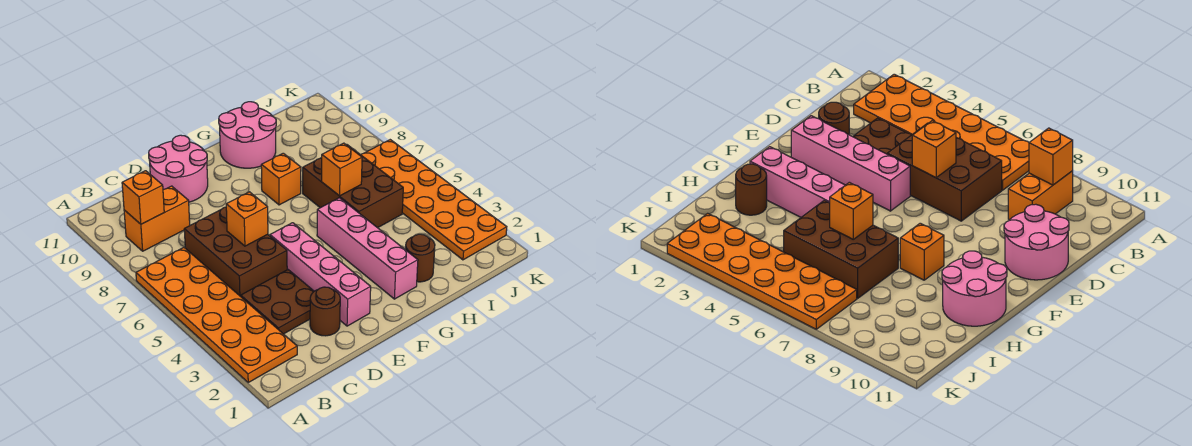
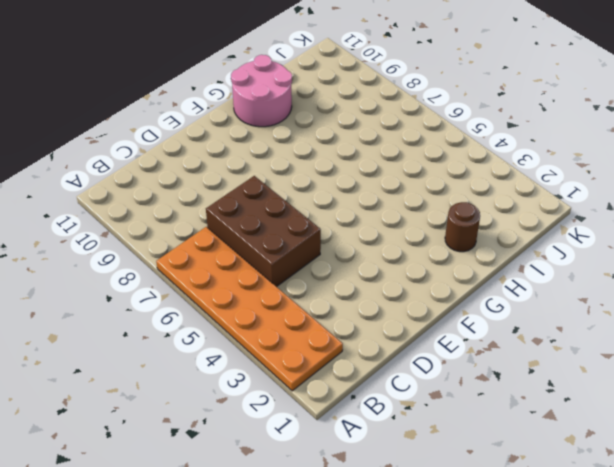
none -> orange 1x2 brick [124,186,190,251]
none -> brown 2x2 plate [241,270,314,334]
none -> brown 1x1 round brick [310,287,340,336]

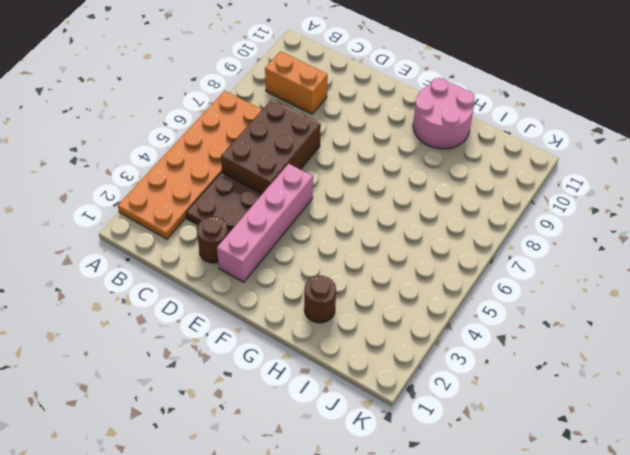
none -> pink 2x2 round brick [149,135,208,202]
none -> pink 1x4 brick [317,198,418,299]
none -> orange 1x1 brick [261,153,301,205]

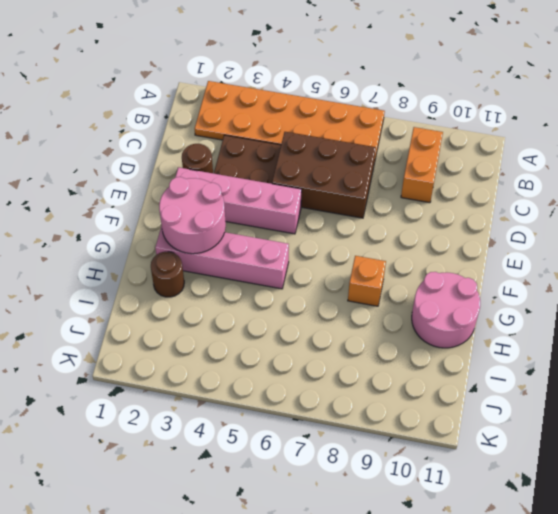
pink 2x2 round brick [159,177,226,254] -> pink 2x2 round brick moved to [149,135,208,202]
none -> brown 2x3 brick [303,145,403,228]
none -> orange 2x6 plate [361,140,507,260]
none -> orange 1x1 brick [122,171,164,224]

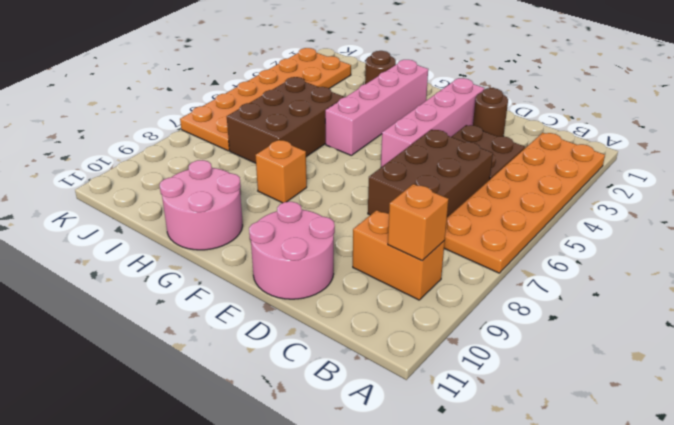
none -> orange 1x1 brick [226,192,268,246]
none -> orange 1x1 brick [322,143,362,196]

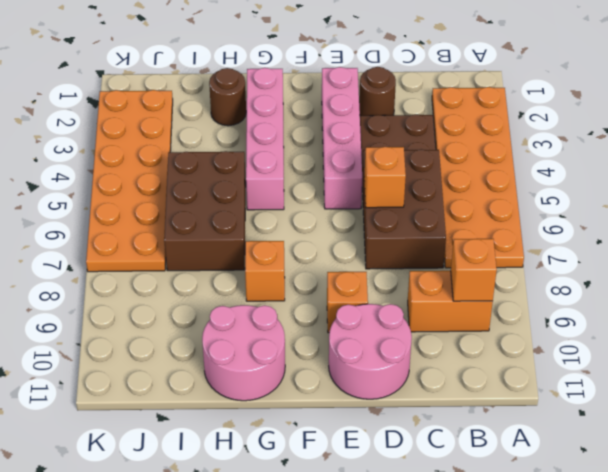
orange 1x1 brick [327,272,368,333] -> orange 1x1 brick moved to [322,143,362,196]

